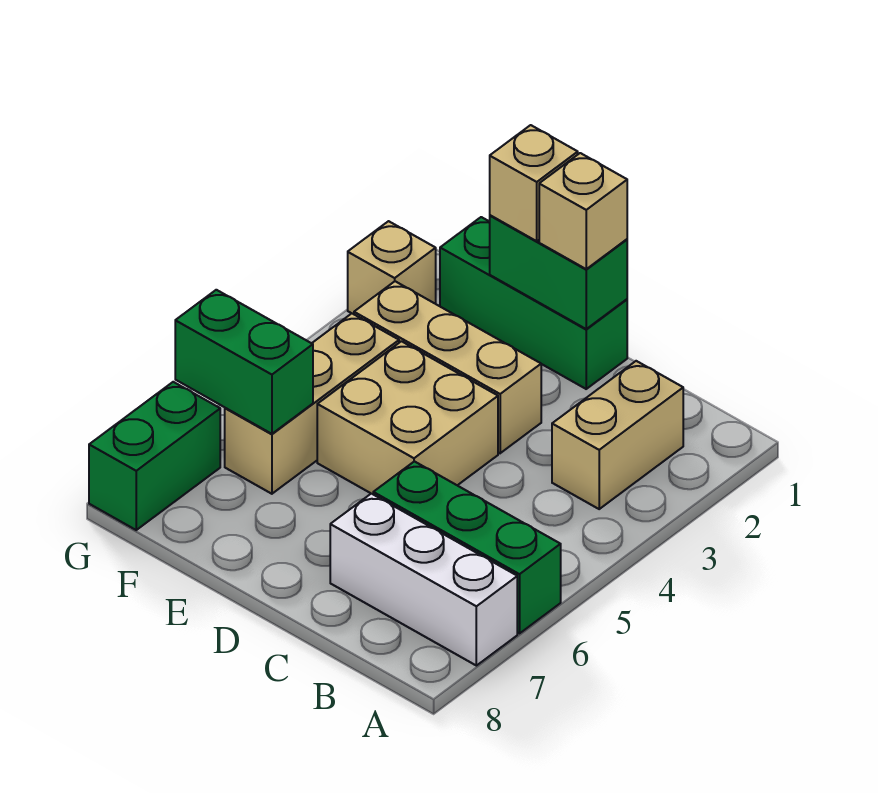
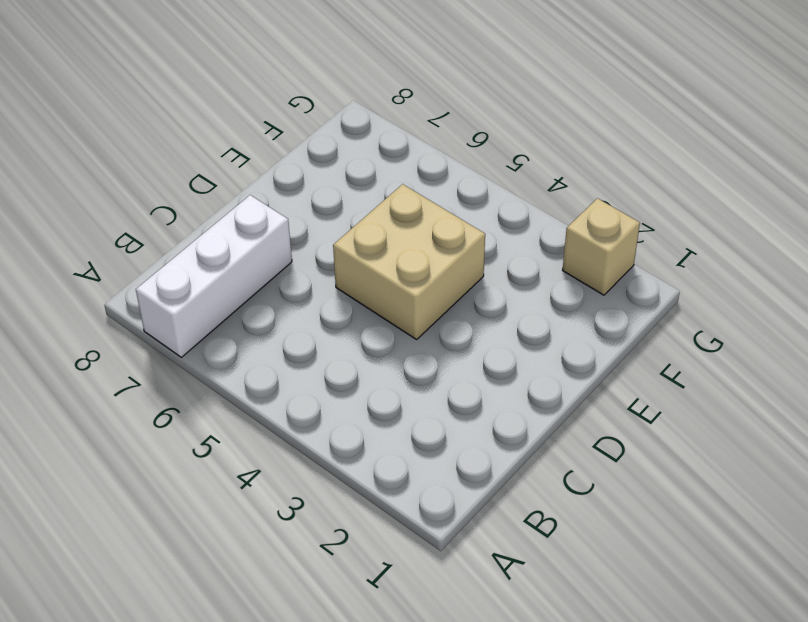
none -> green 1x3 brick [373,461,561,633]
none -> tan 1x2 brick [552,361,683,509]
none -> green 1x3 brick [440,217,627,389]

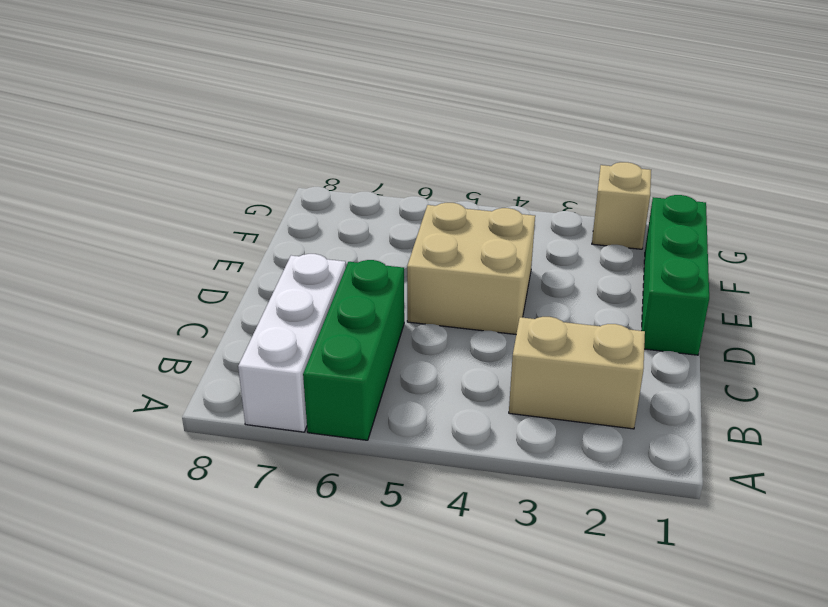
none -> tan 1x3 brick [354,281,541,453]
none -> tan 1x3 brick [225,313,399,494]
none -> green 1x2 brick [89,382,220,530]

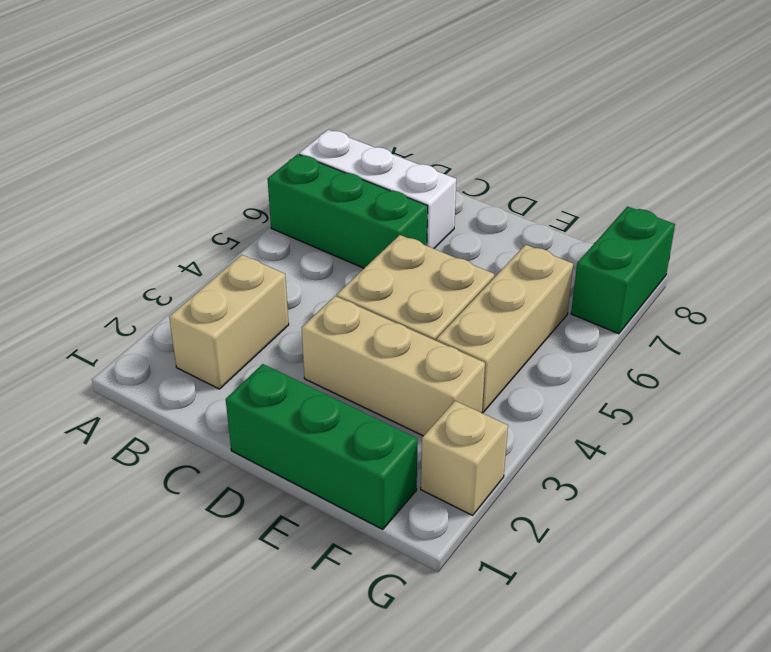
none -> green 1x2 brick [490,215,627,329]
none -> green 1x2 brick [175,290,313,434]
none -> tan 1x1 brick [539,153,627,269]

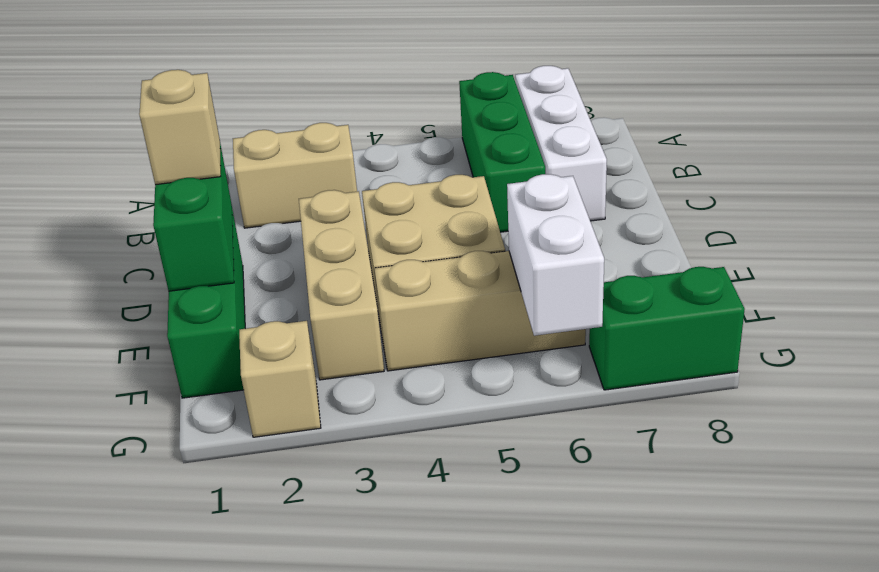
white 1x2 brick [507,174,604,336] -> green 1x2 brick [175,290,313,434]
none -> tan 1x1 brick [490,125,578,241]

